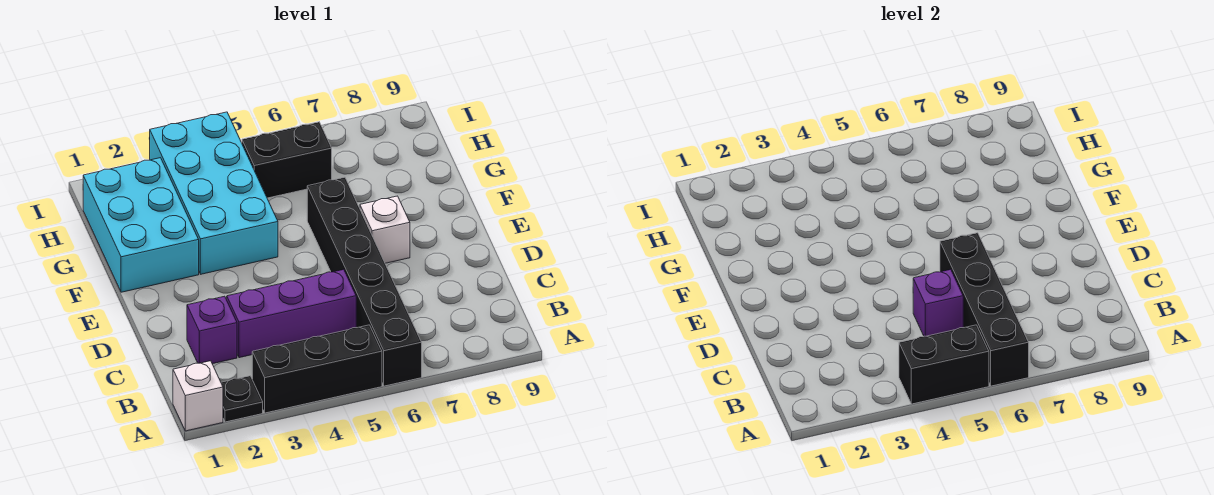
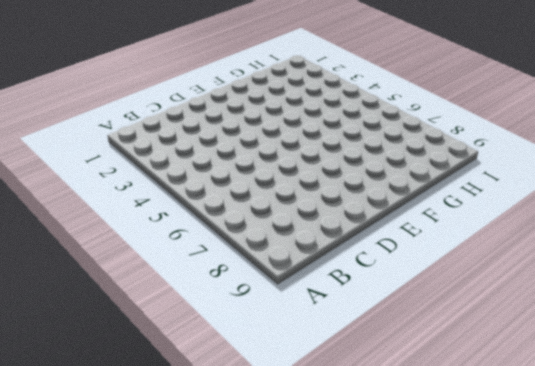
none -> white 1x1 brick [173,361,223,431]
none -> black 1x1 plate [221,376,263,422]
none -> black 1x3 brick [252,325,382,413]

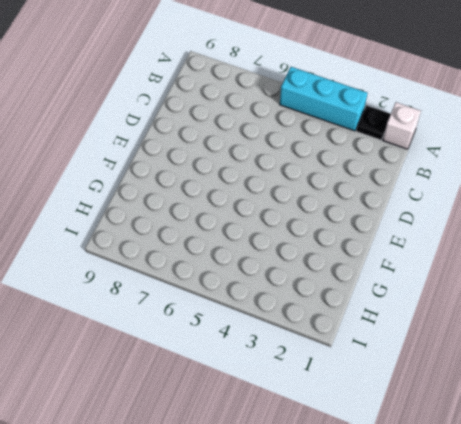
cyan 1x3 brick [280,67,367,131] -> black 1x3 brick [252,325,382,413]
none -> black 1x6 brick [307,177,422,386]
none -> purple 1x1 brick [187,296,237,364]
none -> purple 1x3 brick [227,269,356,358]

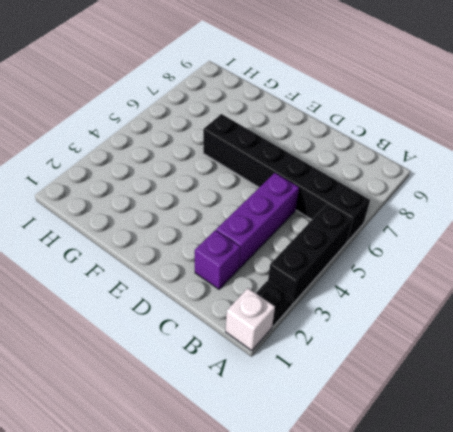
none -> white 1x1 brick [360,196,410,263]
none -> cyan 2x3 brick [83,158,199,292]
none -> cyan 2x4 brick [150,112,278,274]

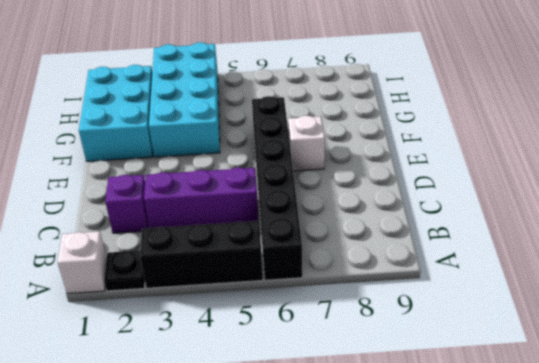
none -> black 1x2 brick [242,122,332,198]
none -> black 1x2 brick [899,325,989,404]
none -> black 1x4 brick [940,233,1029,386]

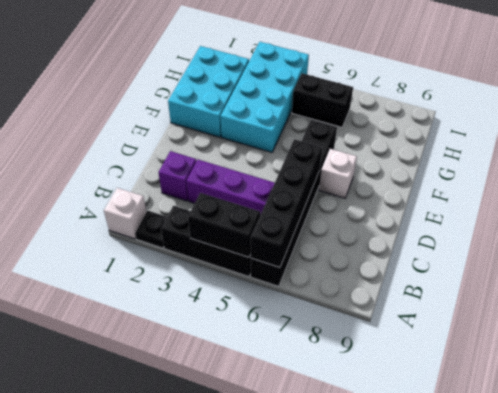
none -> purple 1x1 brick [913,269,963,336]

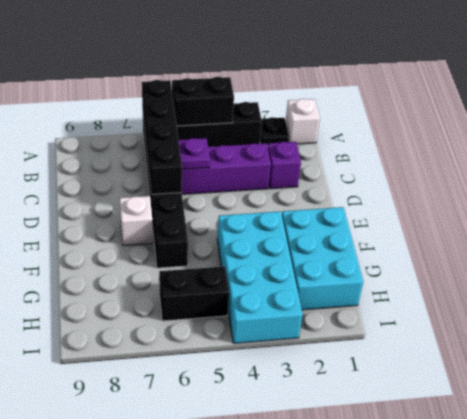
purple 1x1 plate [179,138,210,169] -> purple 1x1 brick [913,269,963,336]

